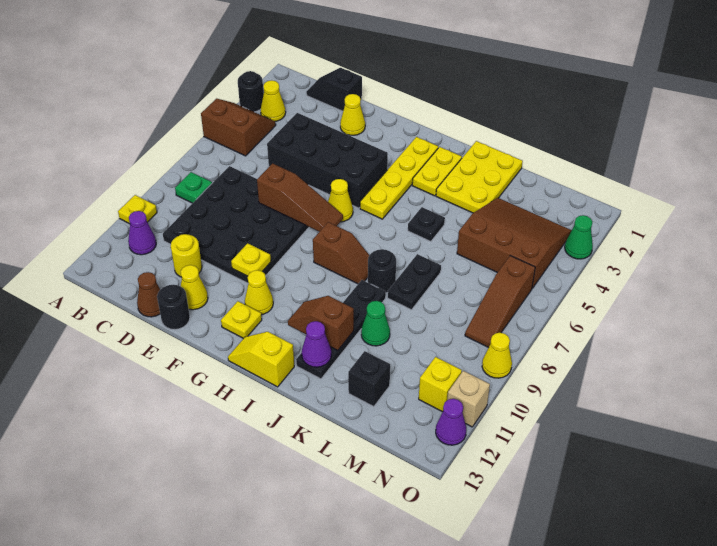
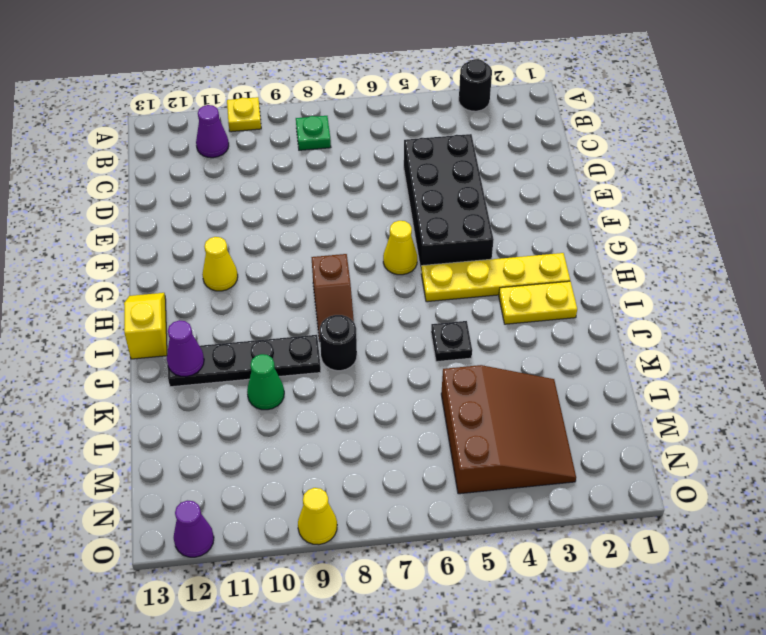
none -> brown 2x2 slope [201,99,276,156]
none -> yellow 1x1 cone [261,80,286,121]
none -> black 1x2 slope [306,68,362,111]
none -> black 4x4 plate [163,166,309,283]

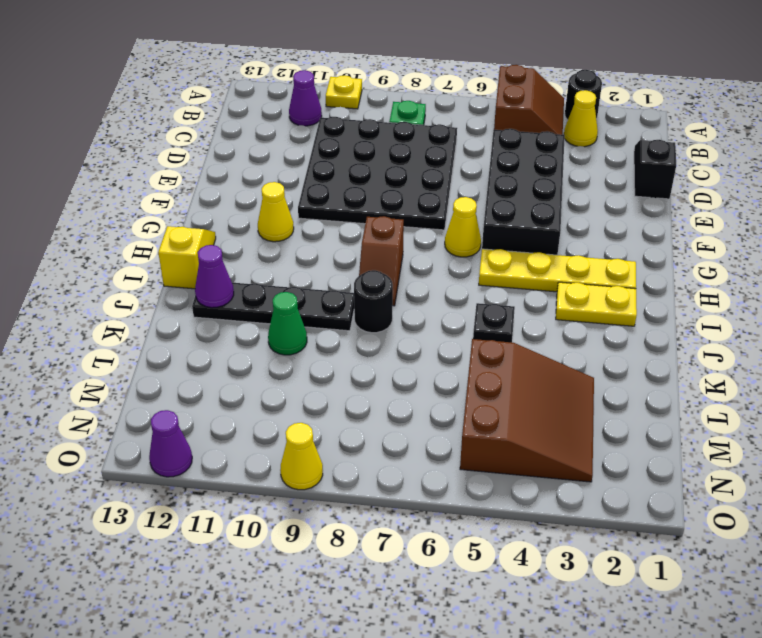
none -> yellow 1x1 round brick [171,234,202,277]
none -> brown 1x1 cone [137,272,160,317]
none -> yellow 1x1 cone [340,94,365,135]
none -> yellow 1x1 cone [181,265,208,310]

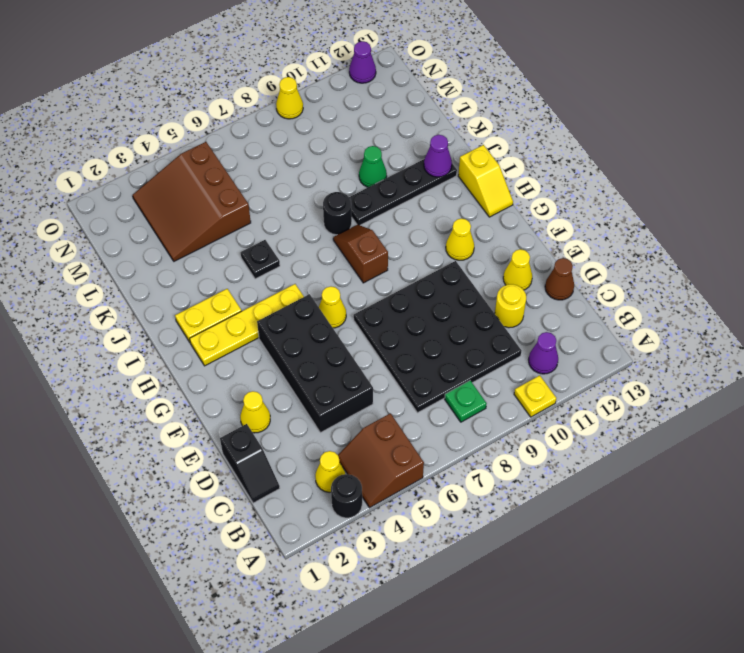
none -> black 1x1 round brick [157,285,190,330]
none -> yellow 1x1 plate [221,301,262,339]
none -> yellow 2x3 plate [436,141,523,213]
none -> black 1x2 plate [387,254,441,310]

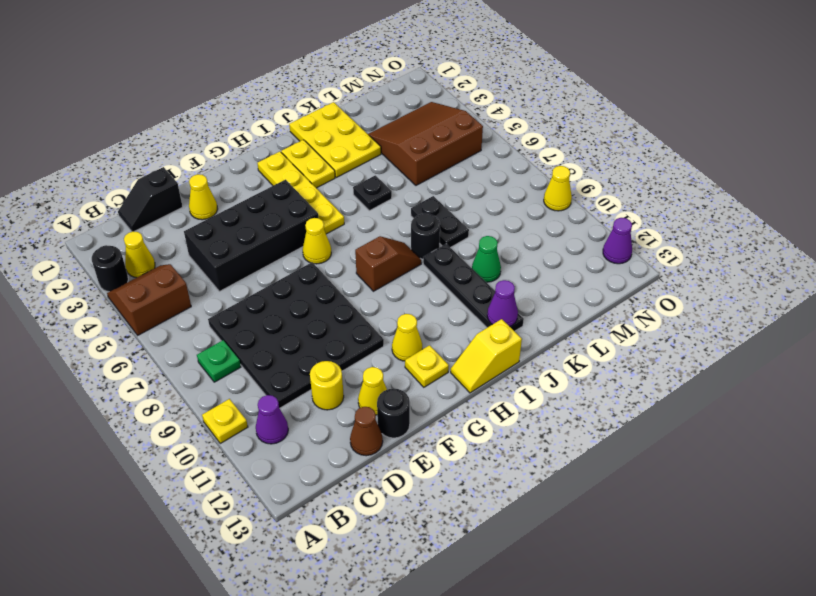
none -> black 1x1 brick [348,351,390,407]
none -> brown 1x3 slope [465,256,535,348]
none -> yellow 1x1 brick [419,357,462,412]
none -> green 1x1 cone [565,215,593,259]

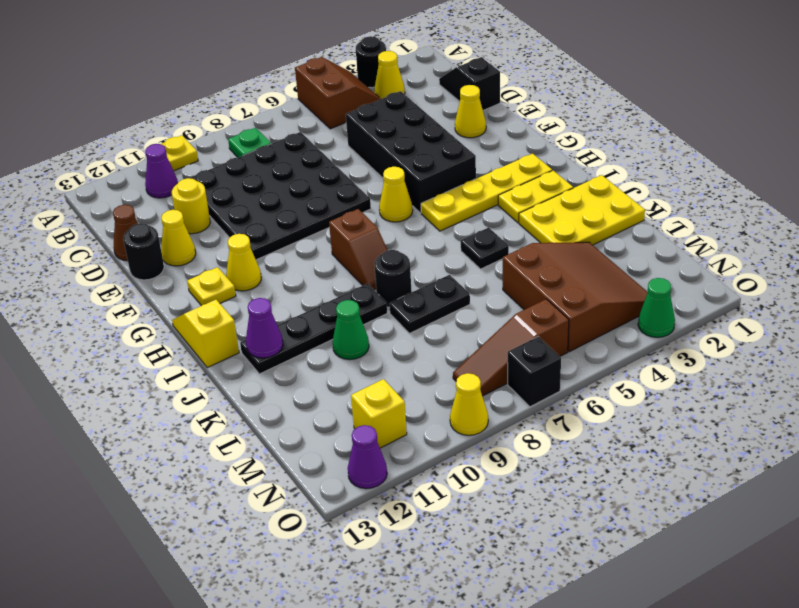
black 1x1 brick [508,337,561,407] -> black 1x1 brick moved to [348,351,390,407]
none -> tan 1x1 brick [447,371,490,427]
none -> brown 1x3 slope [257,163,343,232]
none -> yellow 1x1 plate [231,243,271,276]
none -> brown 1x2 slope [288,296,354,350]

